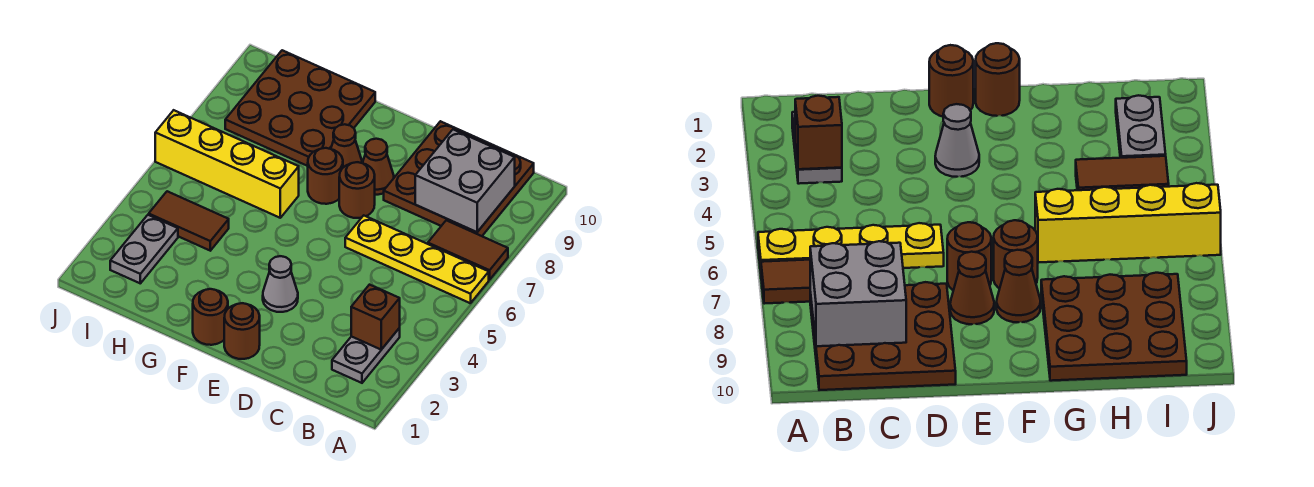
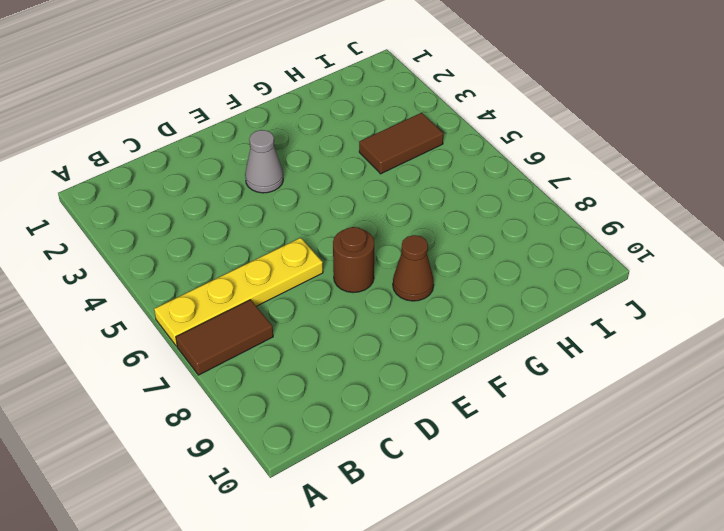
none -> grey 1x2 plate [332,328,400,383]
none -> brown 3x3 plate [384,121,534,236]
none -> brown 1x1 round brick [224,303,260,359]

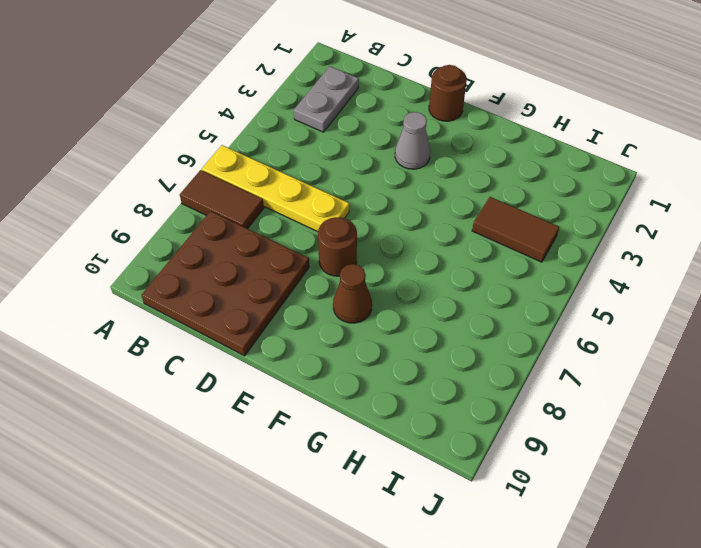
none -> brown 1x1 cone [363,139,394,195]
none -> brown 1x1 round brick [193,289,228,345]
none -> brown 1x1 round brick [308,148,343,204]

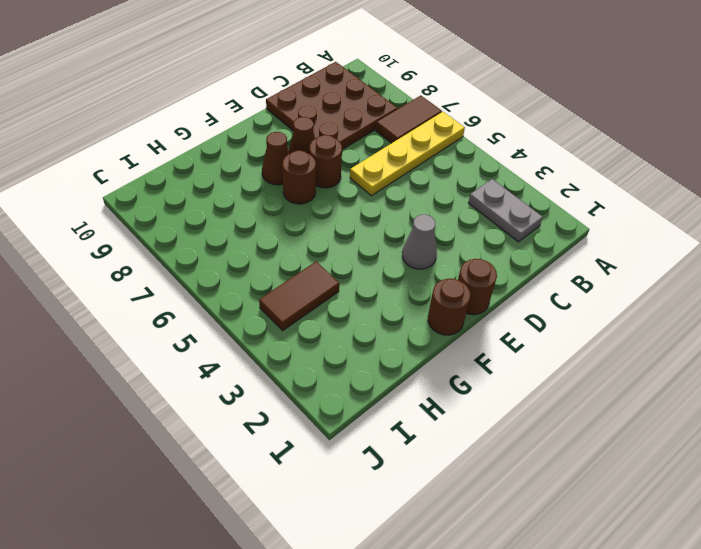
none -> yellow 1x4 brick [155,110,299,218]
none -> brown 3x3 plate [225,50,375,166]
none -> grey 1x2 plate [110,215,178,283]

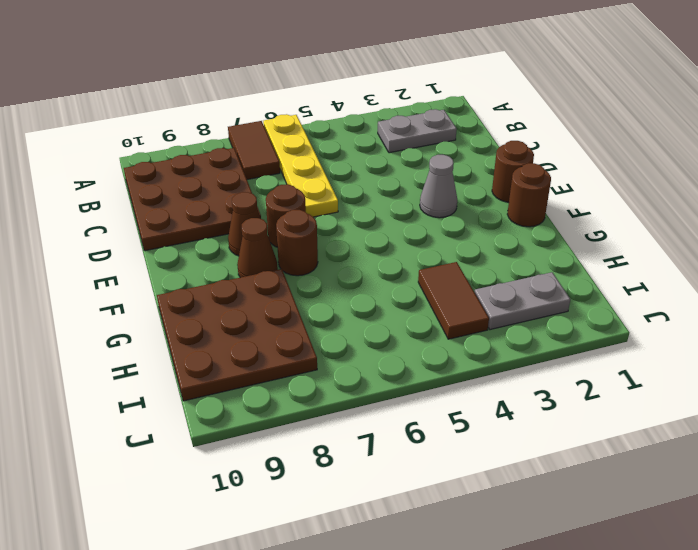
none -> yellow 1x4 brick [155,110,299,218]
none -> brown 1x1 brick [351,285,400,350]
none -> grey 2x2 brick [415,130,515,232]

